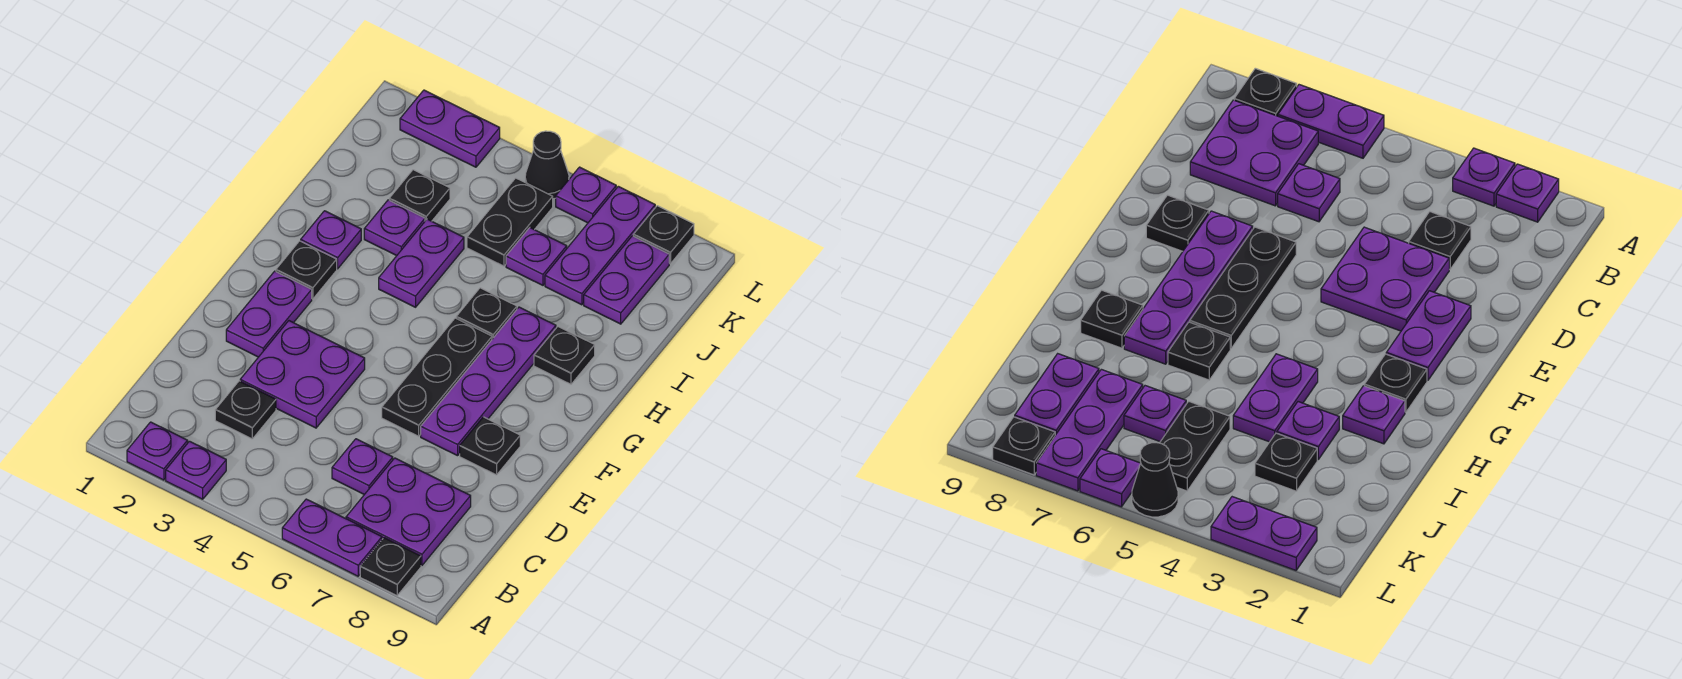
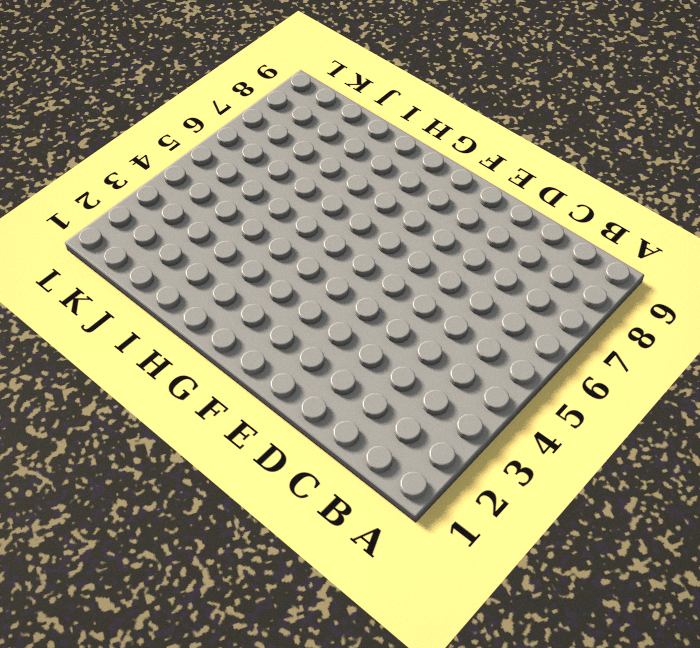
none -> purple 1x1 plate [127,422,188,480]
none -> purple 1x1 plate [166,441,226,499]
none -> purple 1x2 plate [282,499,382,576]

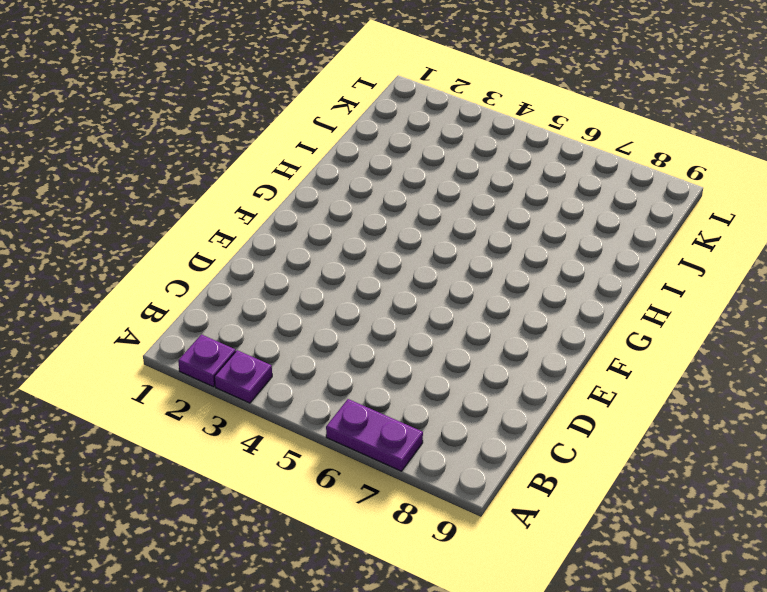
none -> black 1x1 plate [360,538,421,596]
none -> purple 2x2 plate [346,458,471,565]
none -> black 1x1 plate [215,381,276,439]

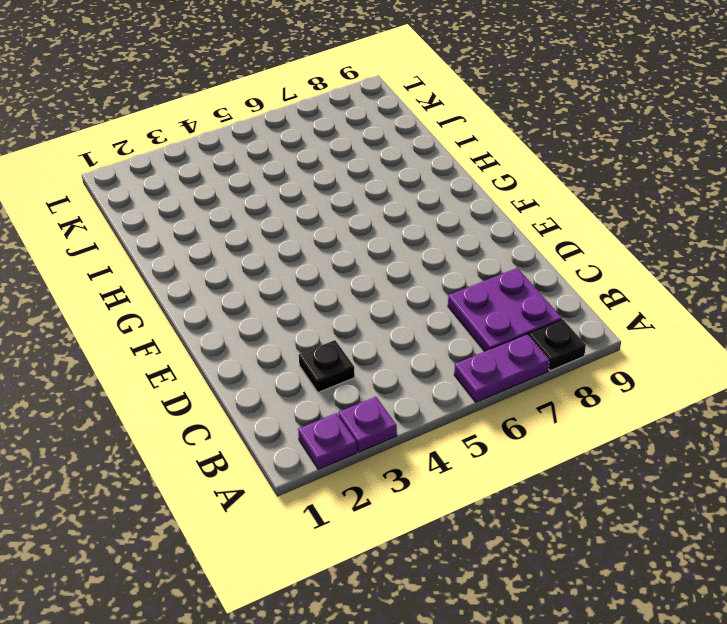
none -> purple 1x1 plate [332,439,393,495]
none -> purple 2x2 plate [240,321,365,428]
none -> purple 1x2 plate [226,271,312,357]

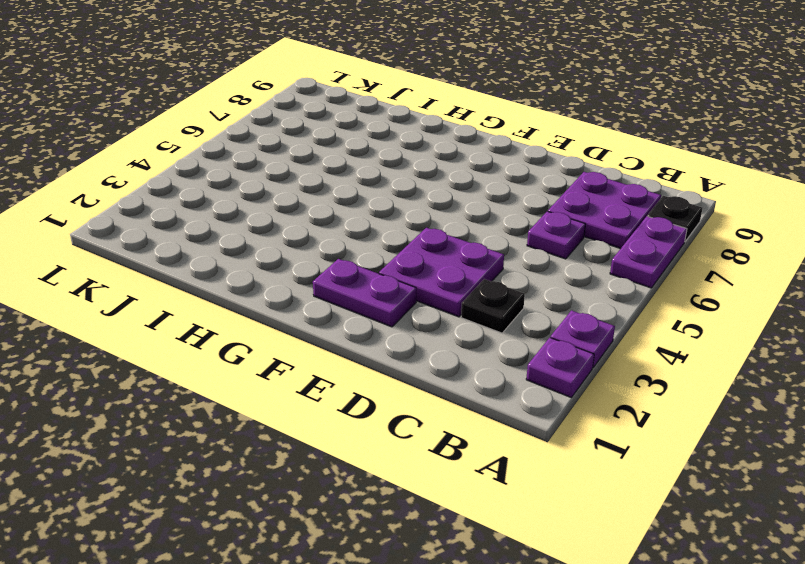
none -> black 1x3 plate [382,318,492,436]
none -> purple 1x4 plate [421,307,556,456]
none -> black 1x1 plate [460,417,520,475]

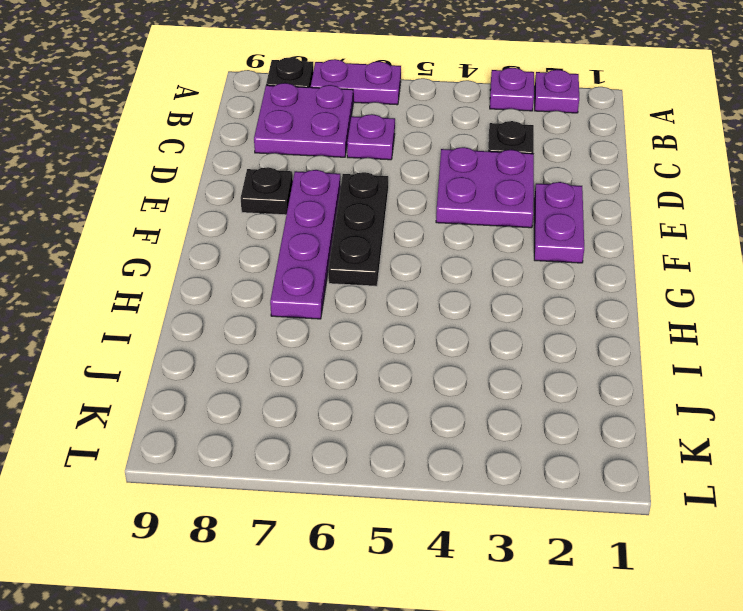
none -> black 1x1 plate [276,241,337,299]
none -> purple 1x1 plate [301,211,361,269]
none -> purple 1x2 plate [379,219,464,307]

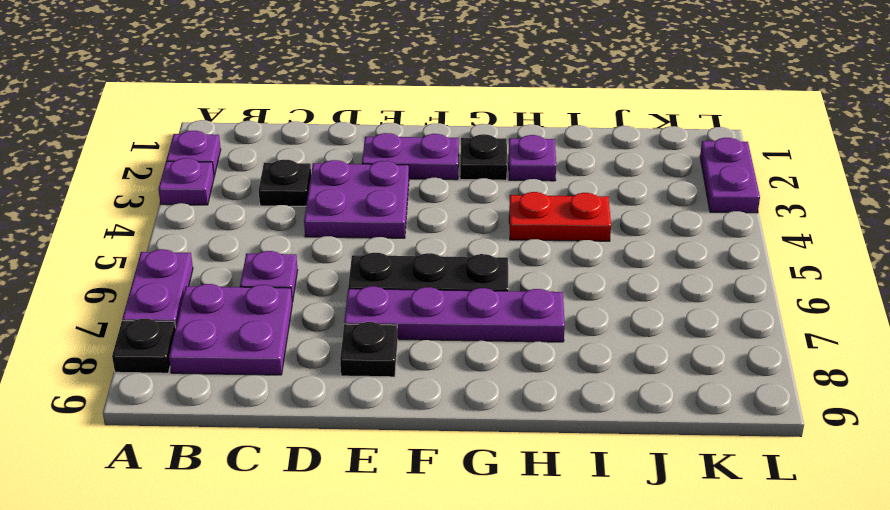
red 1x2 plate [509,192,611,241] -> purple 1x2 plate [379,219,464,307]
none -> black 1x1 plate [456,288,517,339]
none -> black 1x1 plate [534,327,595,384]
none -> purple 1x1 plate [364,200,425,256]

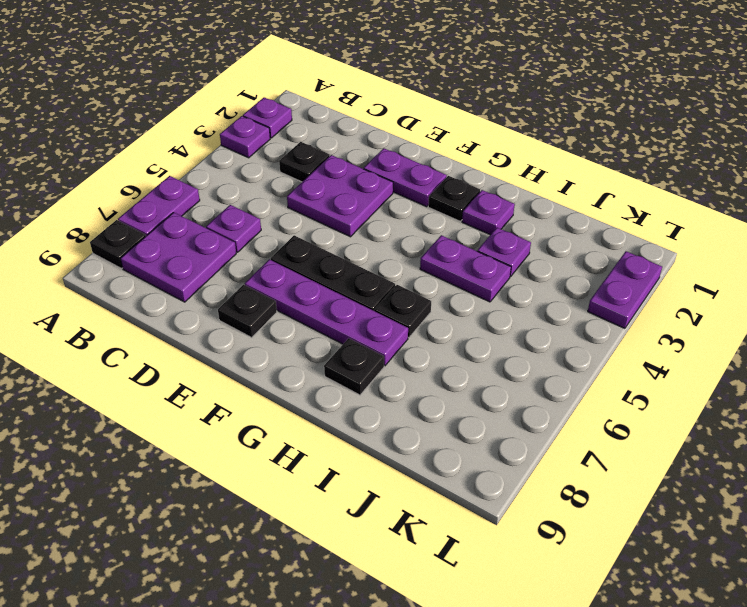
none -> black 1x1 plate [389,170,450,221]
none -> black 1x2 plate [467,178,553,266]
none -> purple 1x1 plate [506,228,567,285]

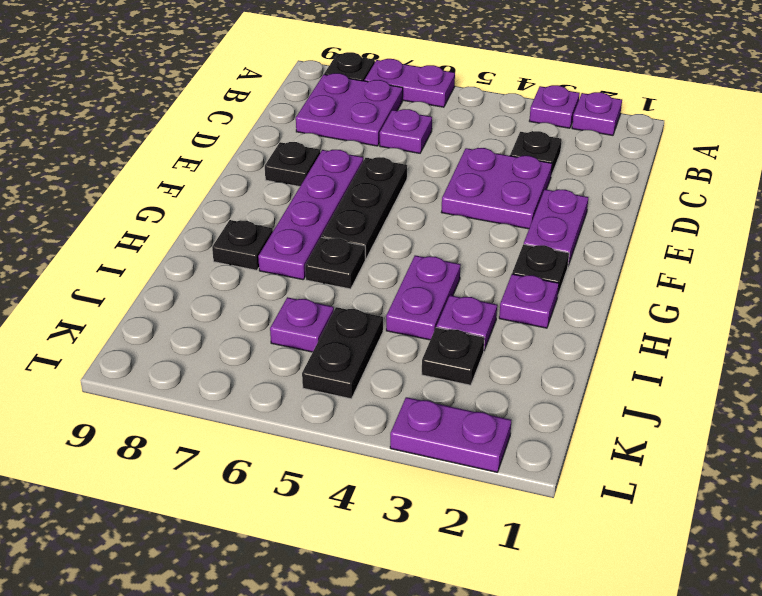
none -> purple 1x3 plate [545,186,655,305]
none -> purple 1x2 plate [584,236,669,324]
none -> black 1x1 cone [525,131,569,199]

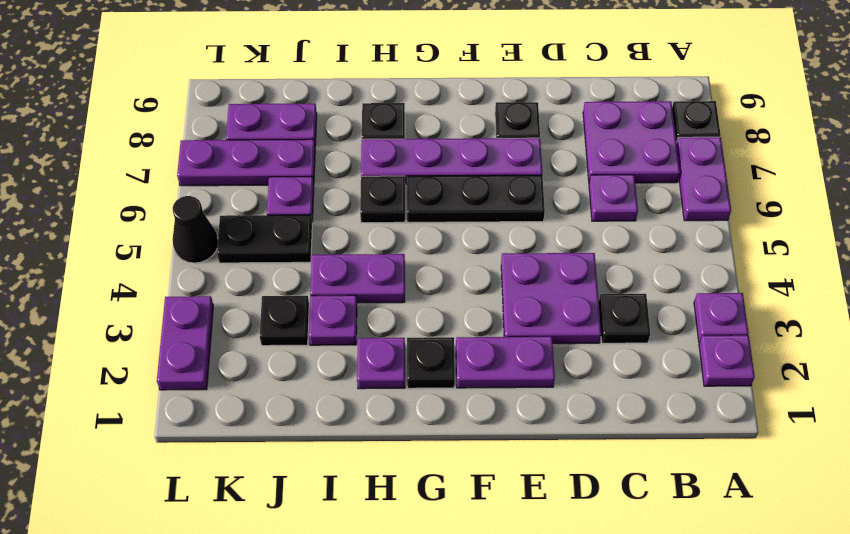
none -> purple 1x1 plate [556,167,616,223]
none -> black 1x1 plate [633,206,694,264]

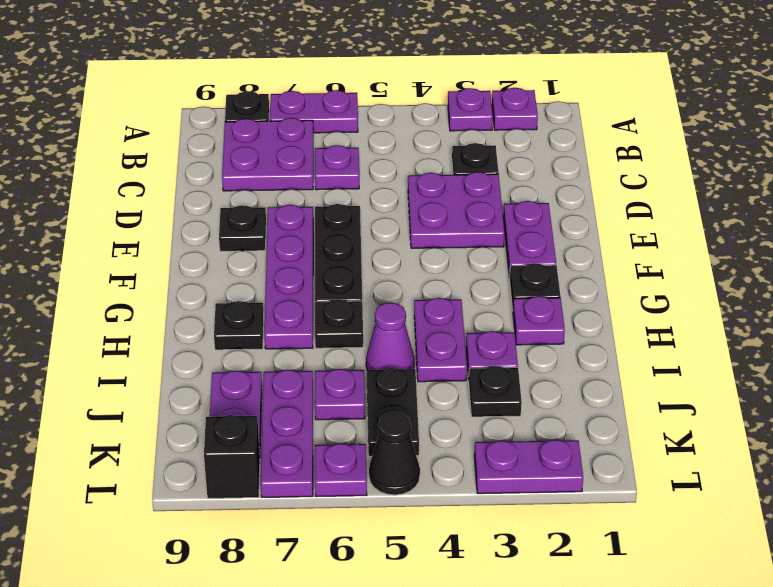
purple 1x1 cone [366,303,414,370] -> none
black 1x1 brick [204,415,260,498] -> black 1x1 plate [633,206,694,264]

